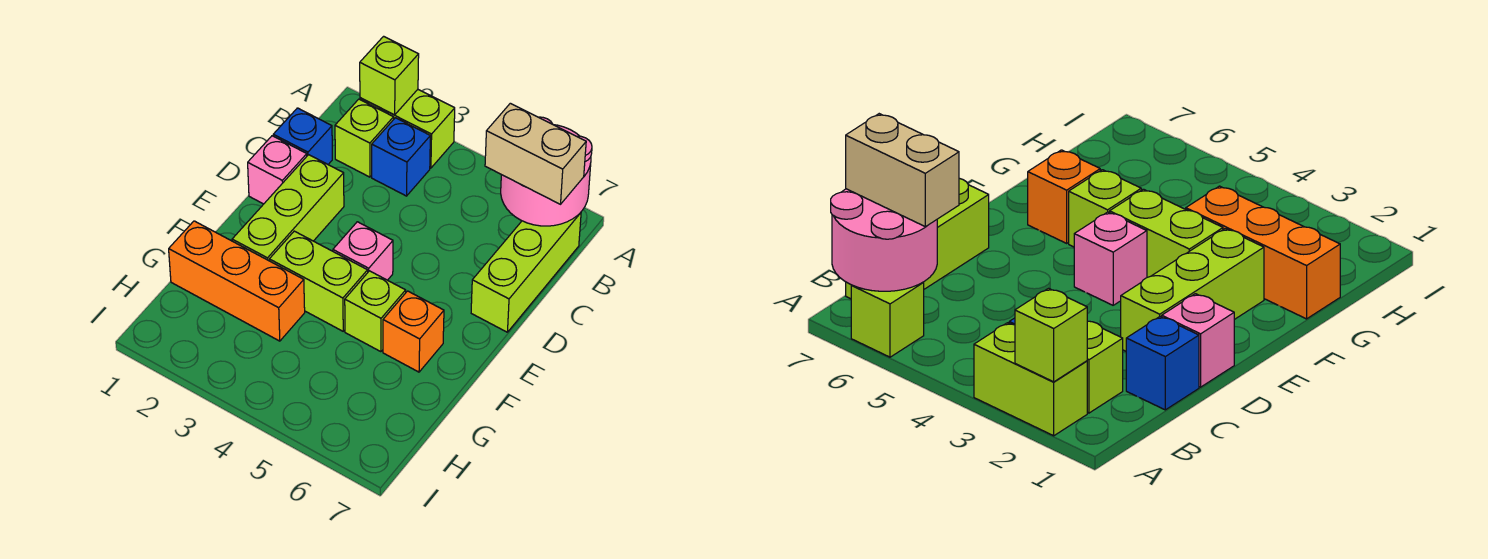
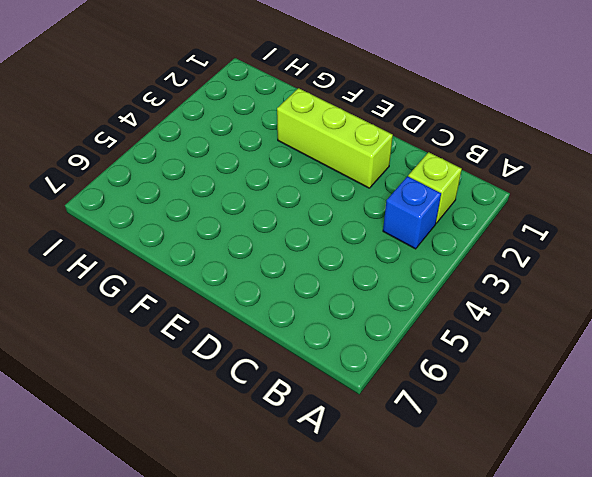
none -> lime 1x2 brick [360,90,455,168]
none -> lime 1x1 brick [851,282,924,357]
none -> lime 1x3 brick [471,213,581,332]

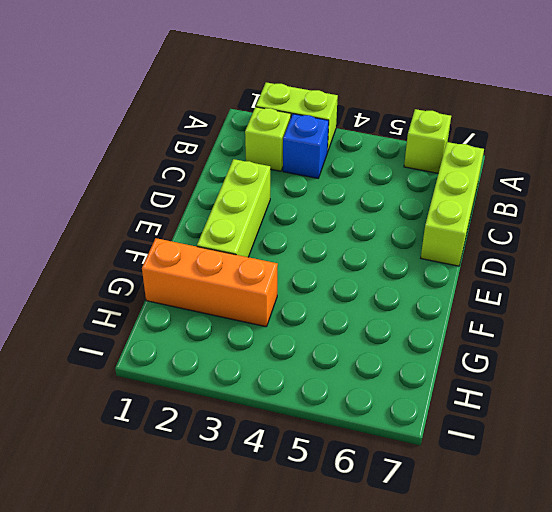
none -> blue 1x1 brick [273,108,332,164]
none -> pink 1x1 brick [248,136,307,204]
none -> pink 1x1 brick [333,222,393,280]

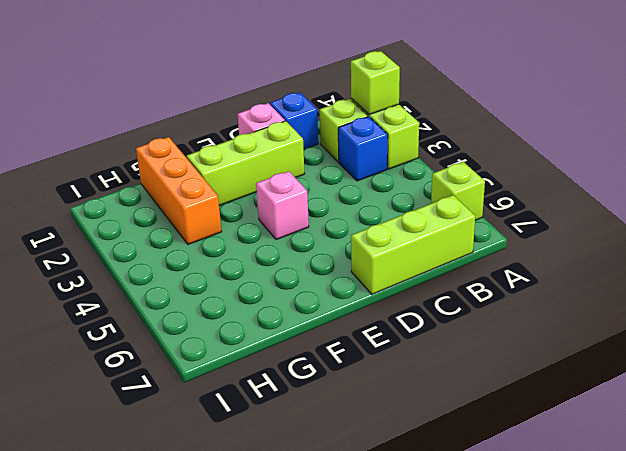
none -> lime 1x2 brick [269,231,368,331]
none -> lime 1x1 brick [345,271,406,352]
none -> orange 1x1 brick [383,291,444,372]

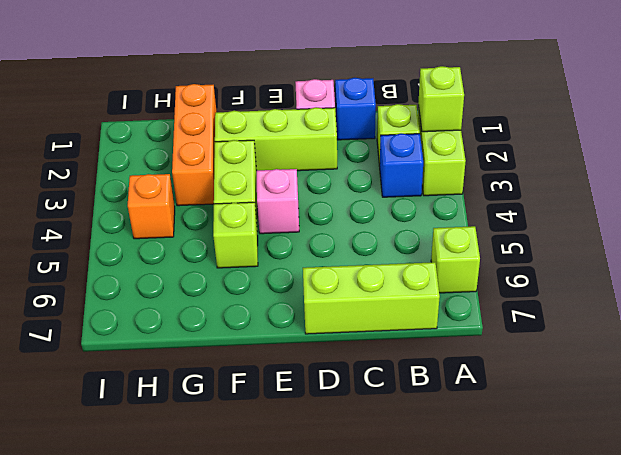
orange 1x1 brick [128,174,175,239] -> orange 1x1 brick moved to [383,291,444,372]
none -> pink 2x2 round brick [501,117,592,226]
none -> tan 1x2 brick [485,103,586,204]

